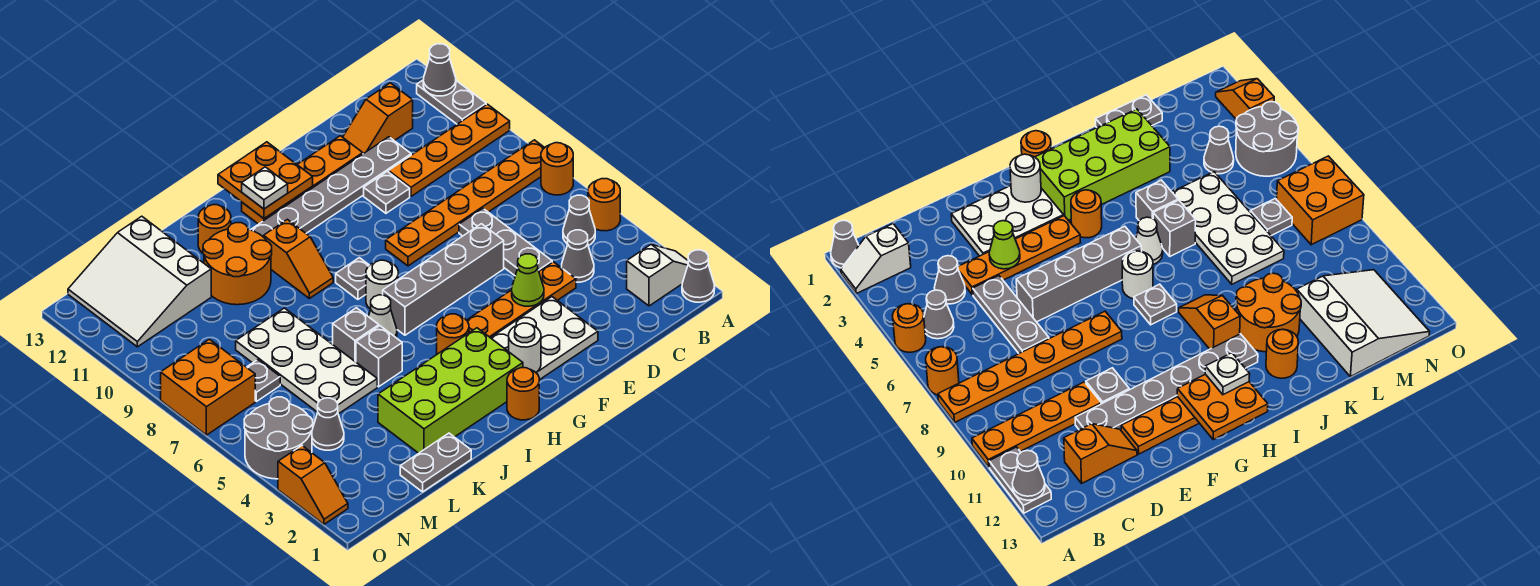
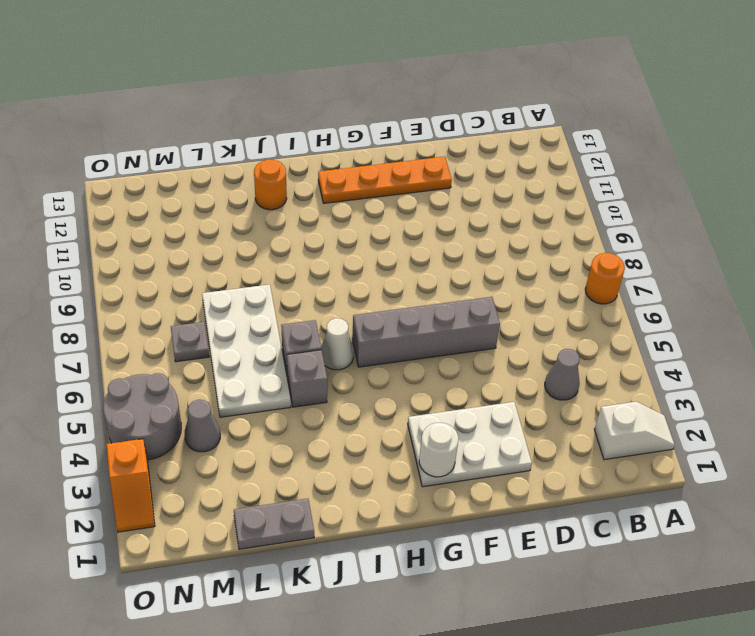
none -> grey 1x1 cone [682,250,715,302]
none -> orange 1x1 round brick [588,179,620,231]
none -> orange 1x6 plate [386,140,544,266]
none -> orange 1x4 plate [389,104,510,196]

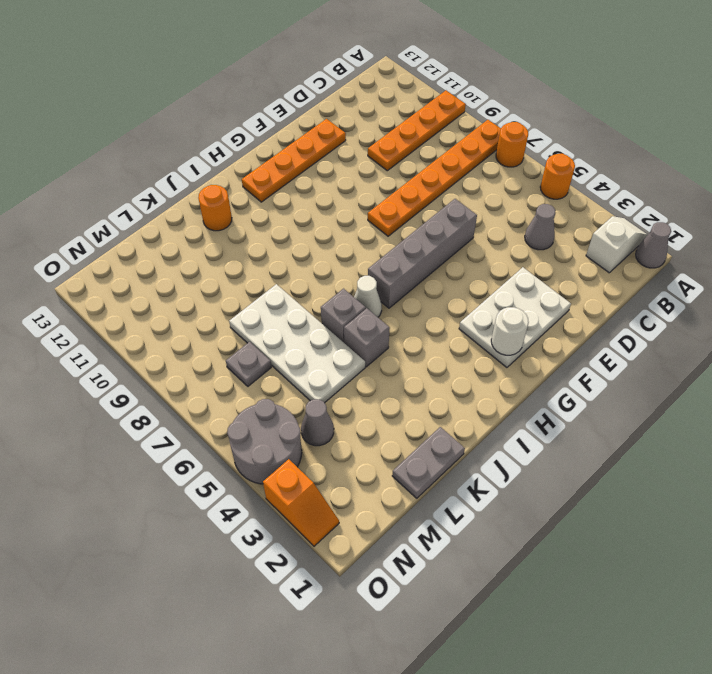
none -> grey 1x2 plate [417,80,486,124]
none -> grey 1x1 cone [563,195,595,246]
none -> orange 1x2 slope [343,83,413,154]
none -> orange 1x4 plate [467,262,576,338]

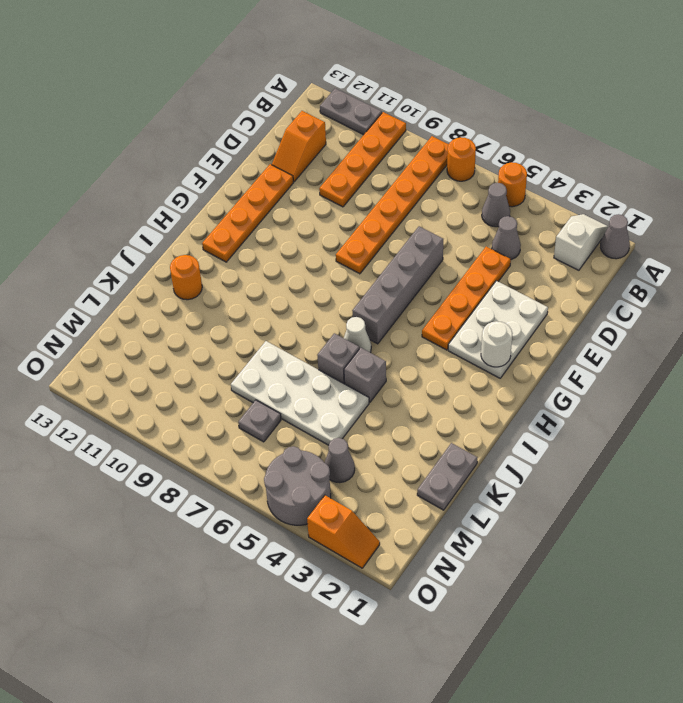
none -> grey 1x3 plate [459,208,552,276]
none -> grey 1x6 plate [251,137,411,237]
none -> grey 1x1 plate [364,171,410,213]
none -> orange 1x1 round brick [507,368,539,420]

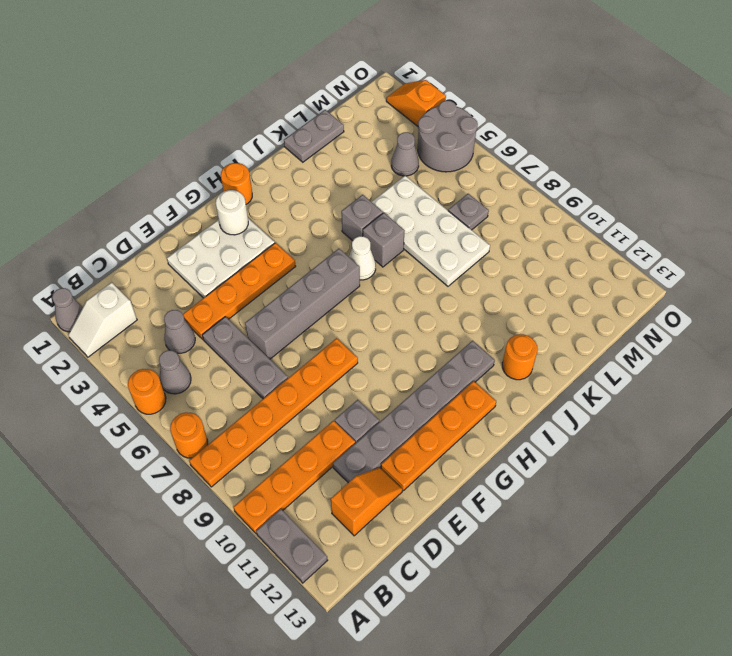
none -> lime 2x4 brick [378,328,523,453]
none -> orange 1x1 round brick [437,314,469,354]
none -> white 1x1 round brick [366,260,398,309]
none -> grey 1x1 plate [336,258,370,299]

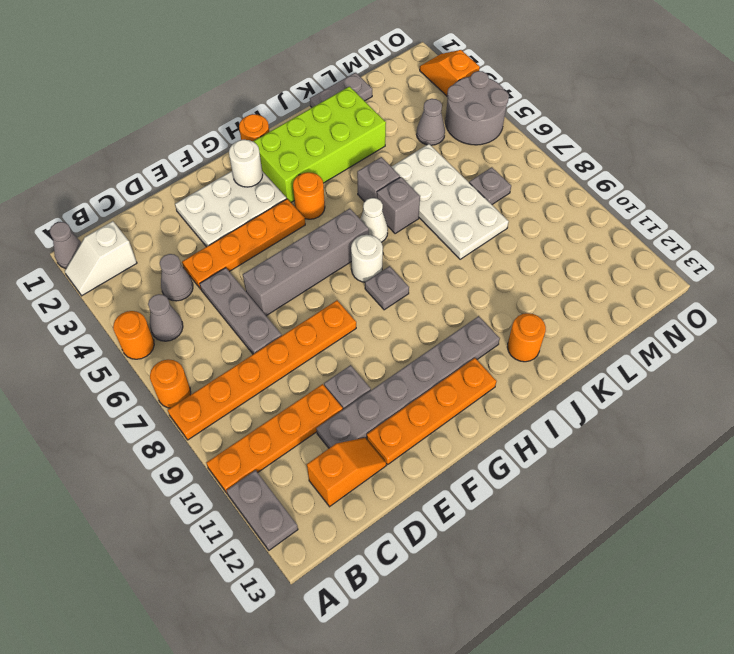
none -> orange 1x2 slope [264,219,333,299]
none -> orange 2x2 round brick [203,223,272,305]
none -> white 3x3 slope [68,216,211,347]
none -> orange 2x2 brick [161,339,255,435]

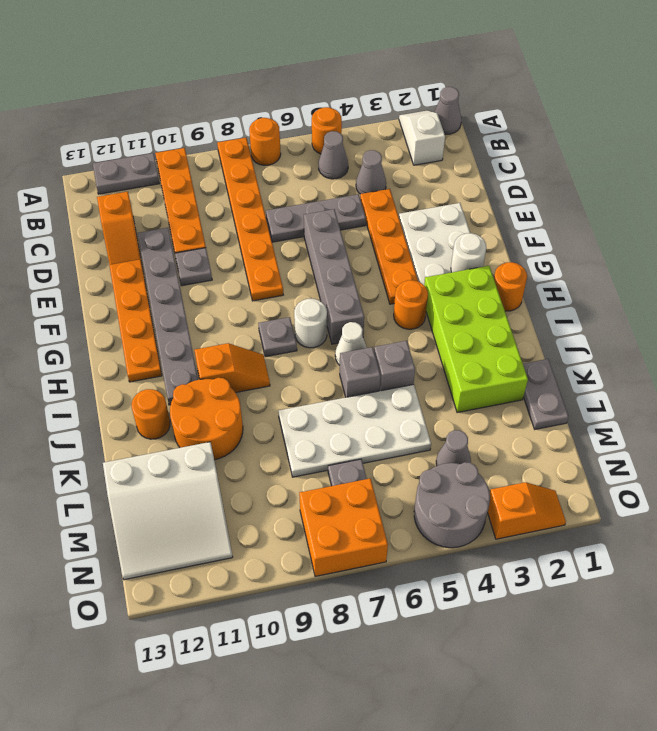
none -> grey 1x1 cone [423,44,456,96]
none -> lime 1x1 cone [512,254,544,306]
none -> orange 2x2 plate [218,142,313,218]
none -> white 1x1 plate [242,167,288,209]

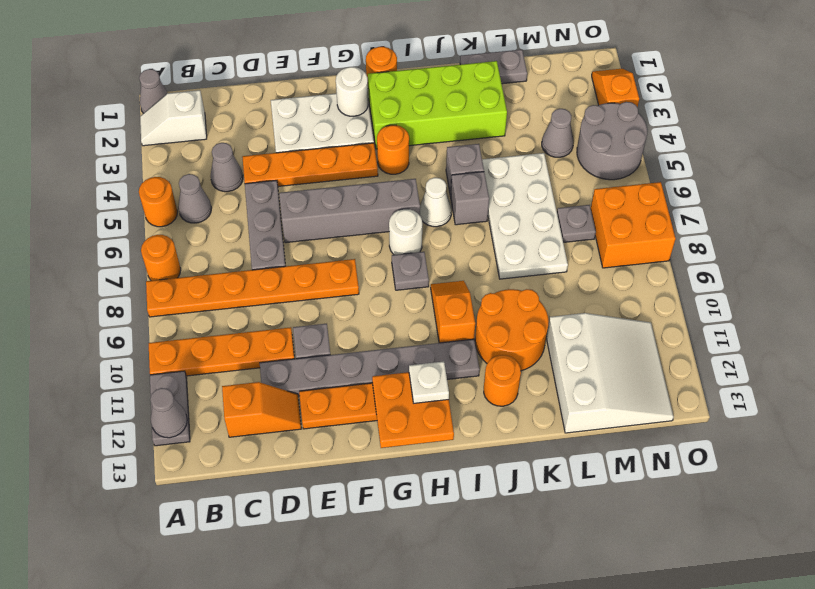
none -> lime 1x1 cone [512,254,544,306]

